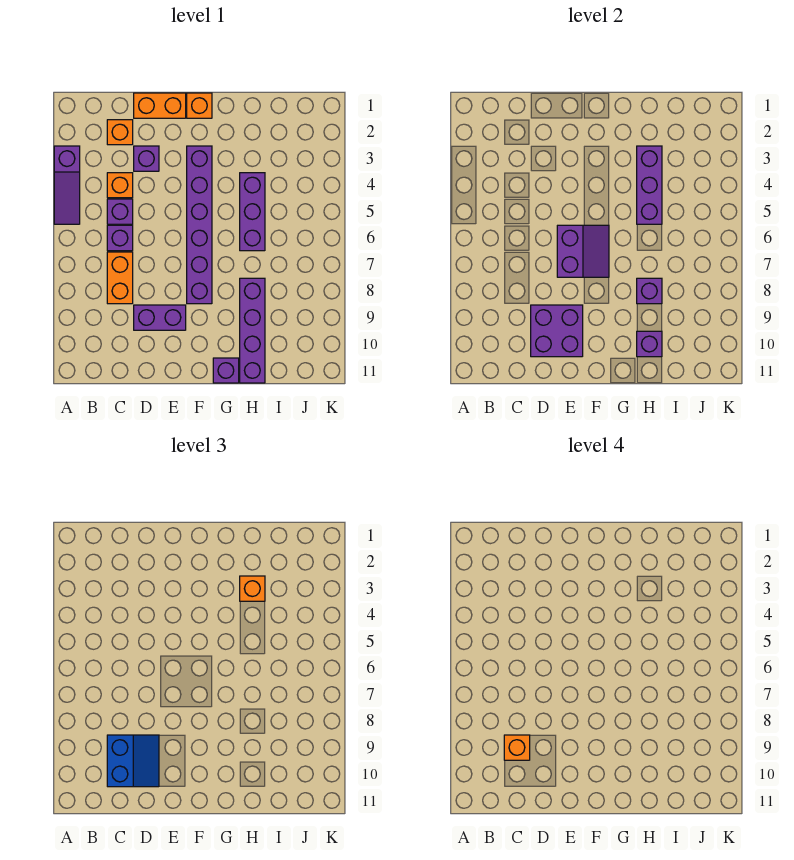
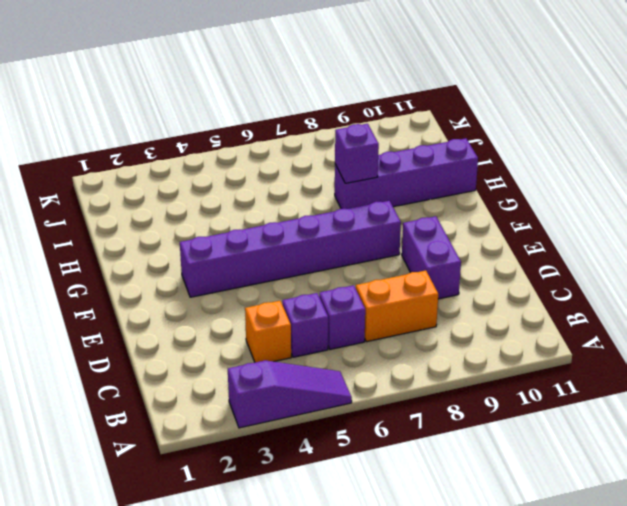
none -> orange 1x1 brick [107,120,133,145]
none -> orange 1x2 brick [134,93,186,118]
none -> purple 1x1 brick [134,146,159,171]

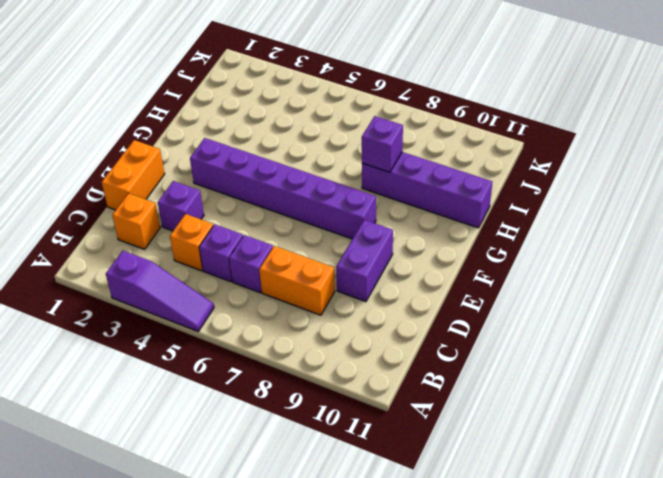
none -> orange 1x1 brick [187,93,212,118]
none -> purple 1x1 brick [213,358,239,383]
none -> purple 1x3 brick [240,173,265,251]

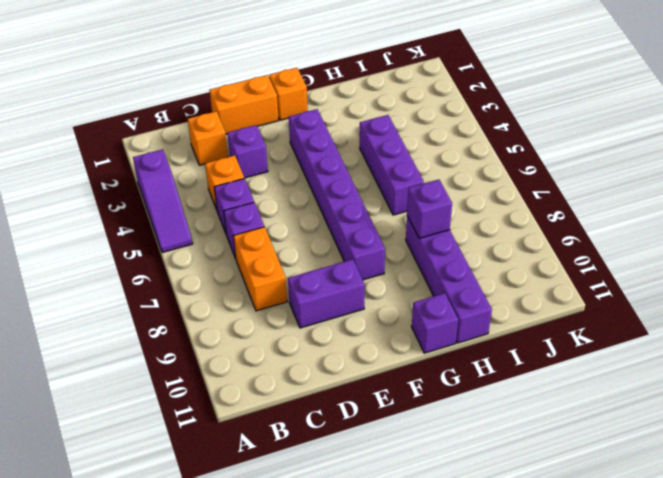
none -> purple 2x2 brick [531,305,583,357]
none -> purple 2x2 slope [557,225,609,277]
none -> purple 1x3 brick [637,146,662,224]

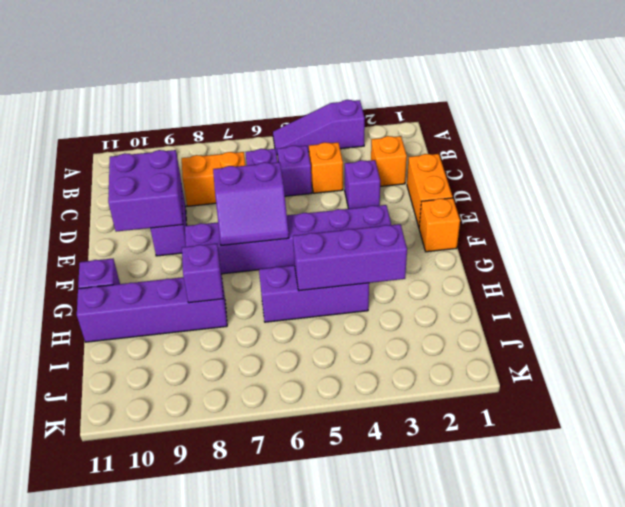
none -> purple 1x1 brick [637,331,662,357]
none -> blue 2x2 slope [107,735,159,787]
none -> orange 1x1 brick [240,576,265,601]

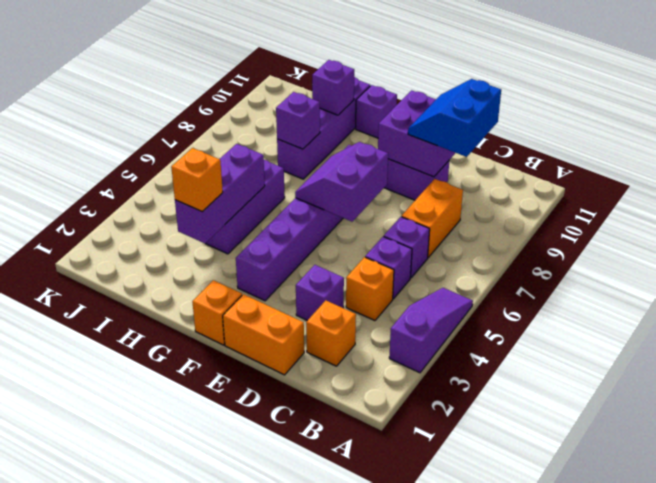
none -> orange 1x1 brick [504,735,530,760]

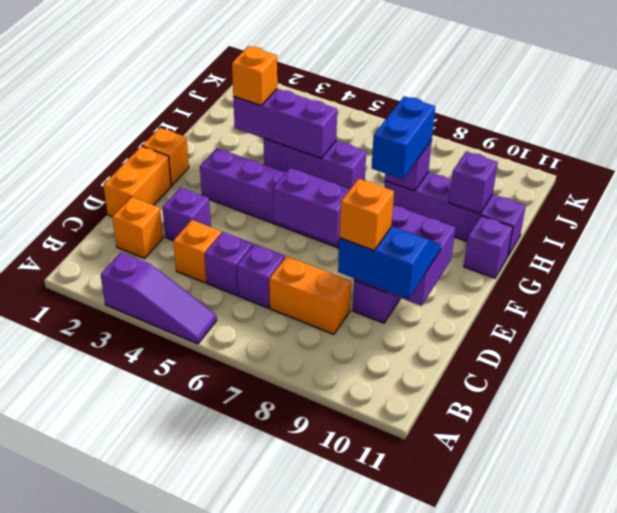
blue 1x2 brick [372,96,435,179] -> none

